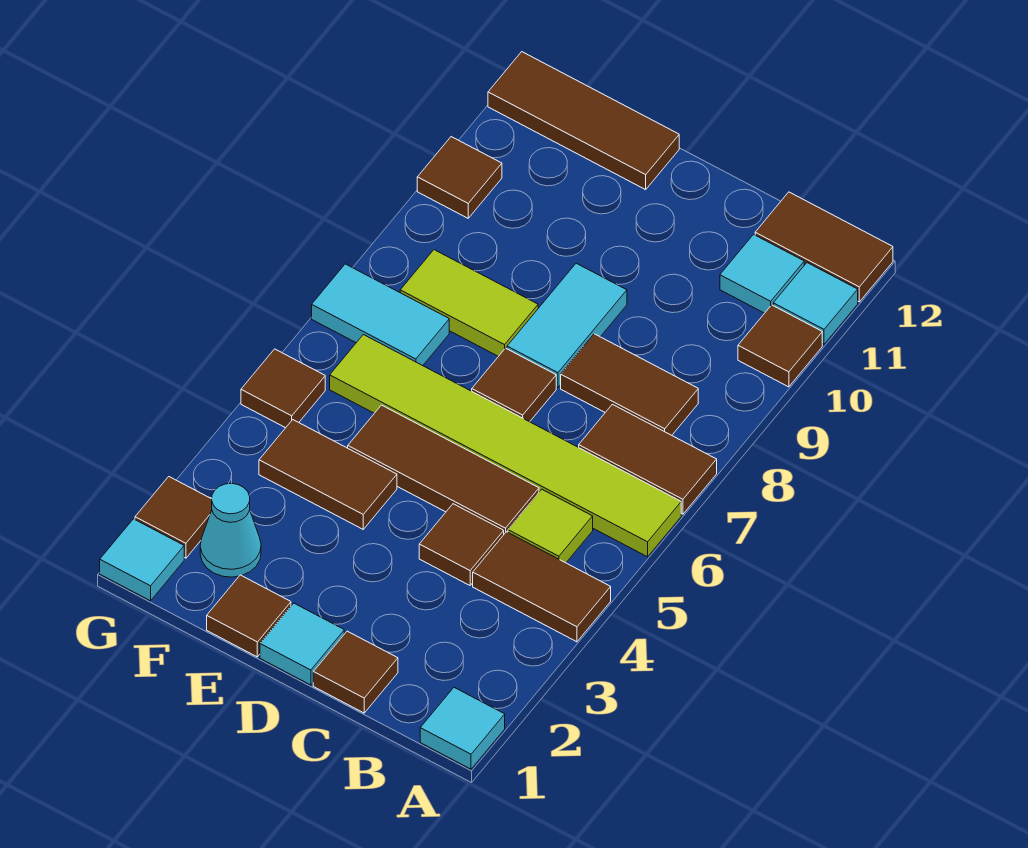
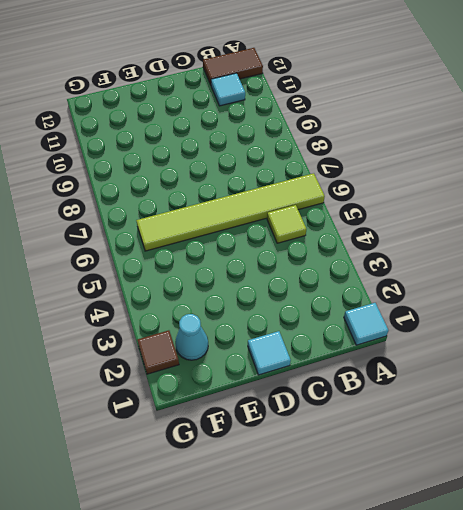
none -> brown 1x2 tile [473,532,611,642]
none -> brown 1x2 tile [579,404,717,514]
none -> brown 1x1 tile [738,305,822,387]

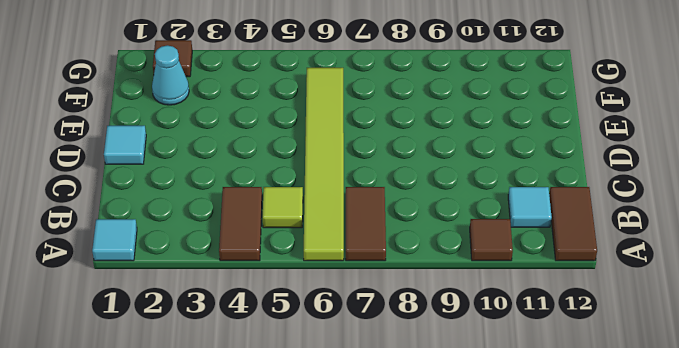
none -> cyan 1x1 tile [773,263,858,344]
none -> brown 1x2 tile [561,334,698,435]
none -> brown 1x1 tile [313,631,398,713]

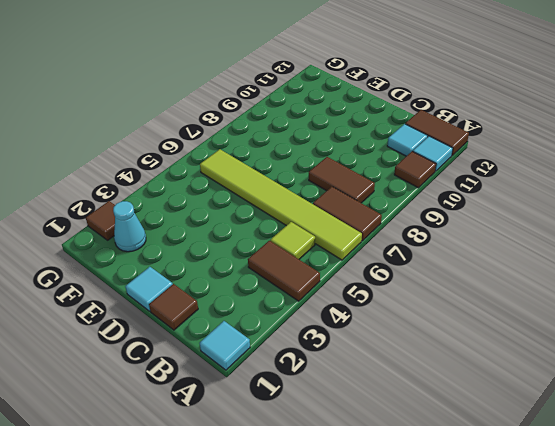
none -> brown 1x1 tile [419,504,504,585]
none -> brown 1x3 tile [348,405,539,534]
none -> brown 1x1 tile [472,348,556,422]

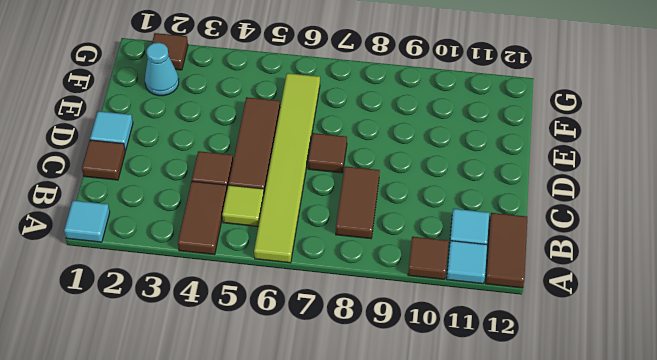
none -> brown 1x2 tile [579,404,717,514]
none -> cyan 1x2 tile [507,263,627,388]
none -> brown 1x1 tile [207,575,291,657]

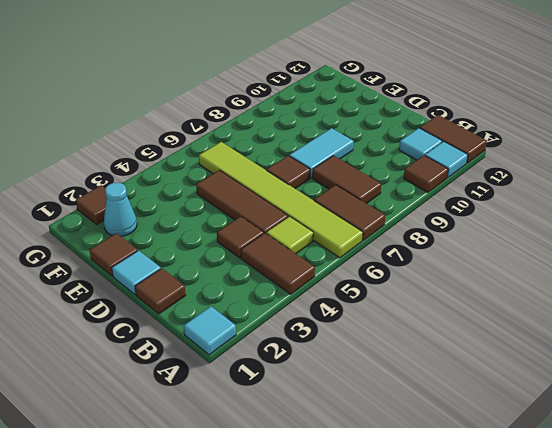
none -> brown 1x2 tile [259,420,397,529]
none -> lime 1x2 tile [400,250,538,356]
none -> brown 1x3 tile [488,52,679,190]

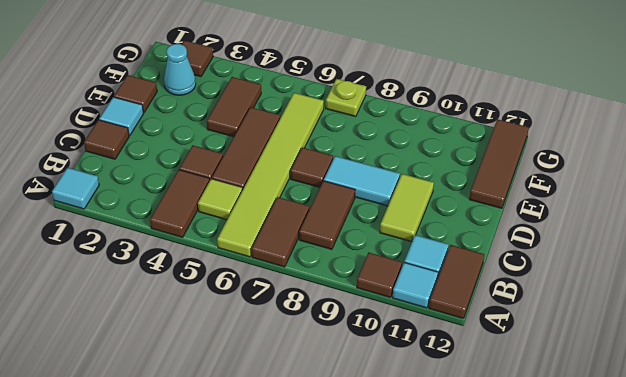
lime 1x2 tile [380,174,434,242] -> lime 1x2 tile moved to [400,250,538,356]
lime 1x1 plate [326,79,366,117] -> cyan 1x2 tile [312,264,449,366]
none -> cyan 1x1 tile [100,519,184,601]
none -> brown 1x1 tile [241,349,325,428]
none -> brown 1x1 tile [417,137,502,218]

